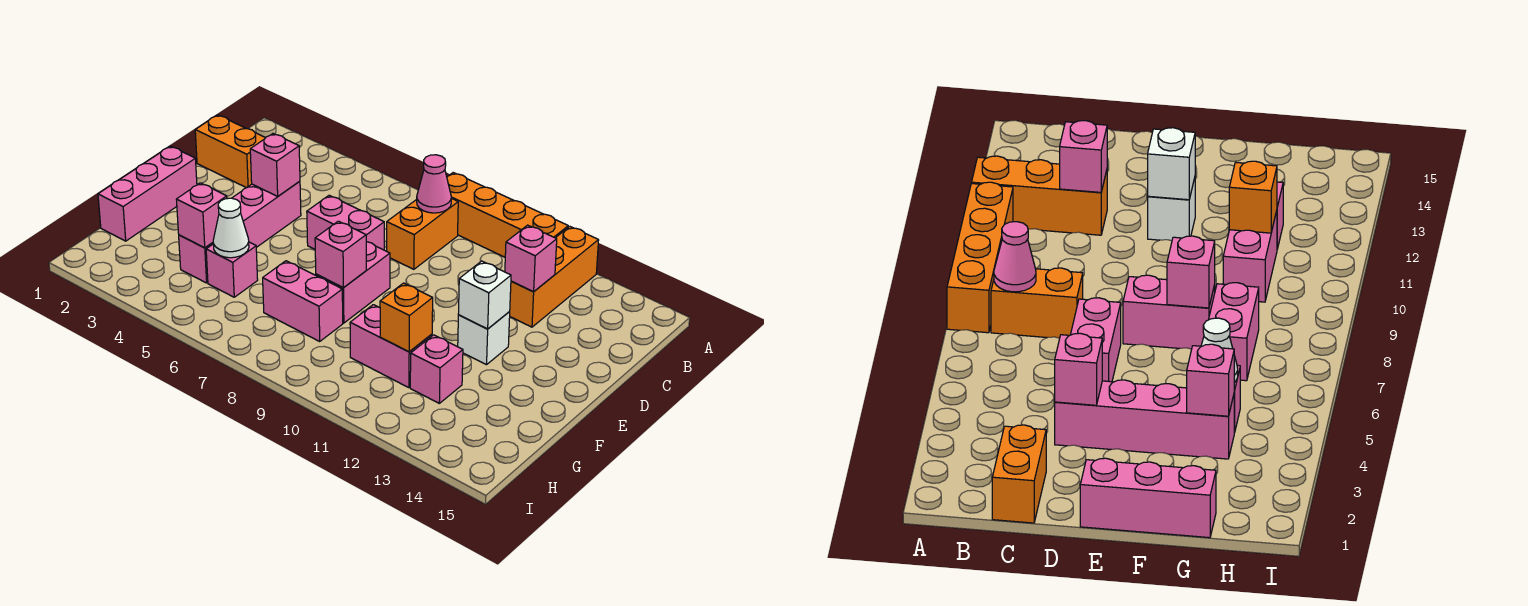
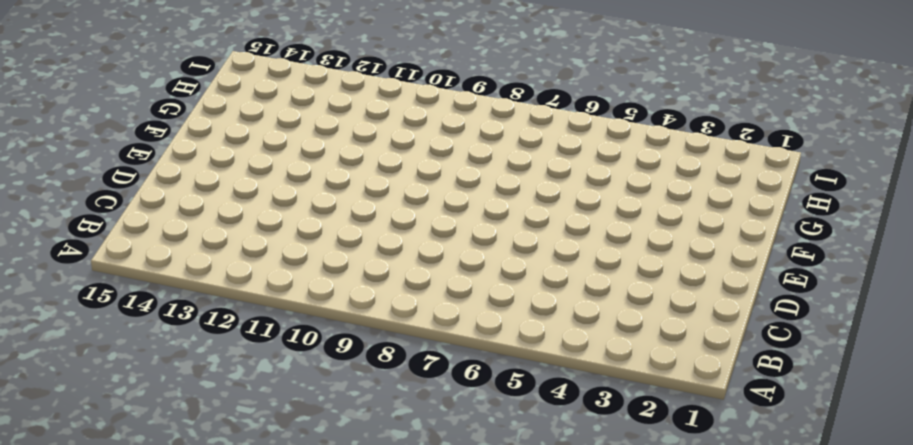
none -> orange 1x4 brick [447,173,568,257]
none -> orange 1x3 brick [509,227,599,327]
none -> orange 1x2 brick [387,198,458,269]

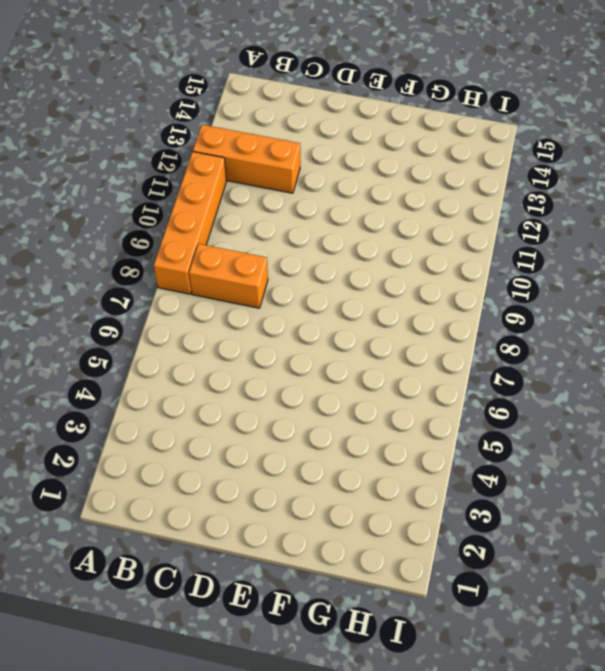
none -> orange 1x2 brick [195,115,265,188]
none -> pink 1x4 brick [179,181,301,283]
none -> pink 1x2 brick [307,195,384,250]

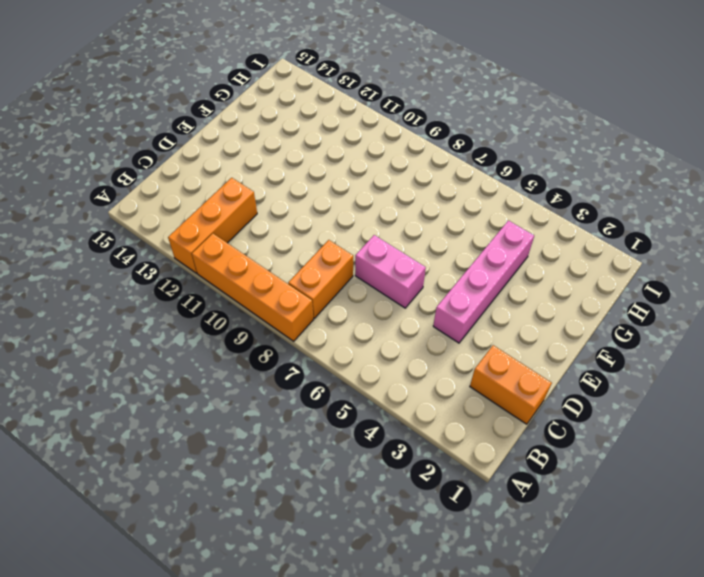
none -> pink 1x3 brick [98,146,197,241]
none -> pink 1x2 brick [316,242,390,323]
none -> white 1x1 brick [458,312,510,365]

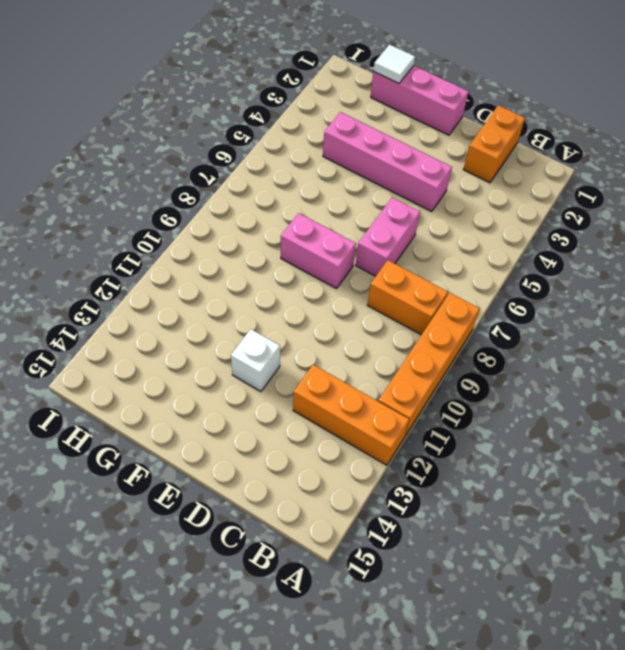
white 1x1 tile [374,45,415,83] -> none
none -> pink 1x1 brick [206,242,258,297]
none -> pink 1x2 brick [263,261,343,341]
none -> pink 1x2 brick [350,305,432,388]

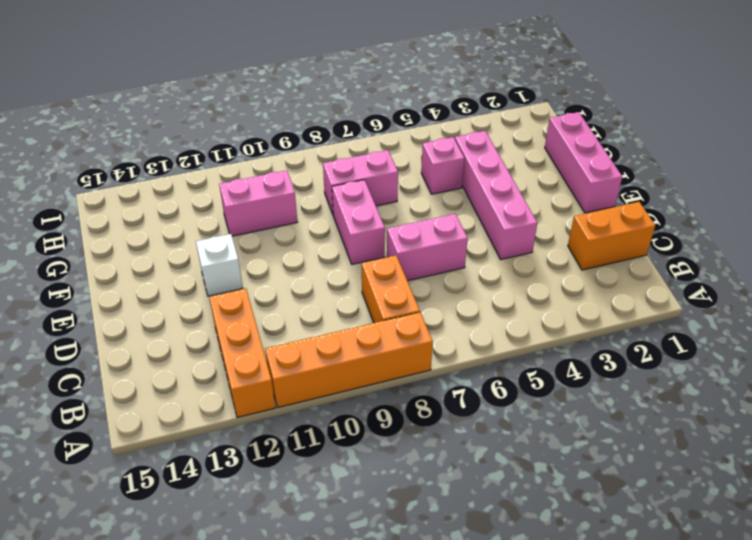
none -> pink 1x1 brick [410,335,463,403]
none -> pink 1x1 cone [417,155,451,213]
none -> pink 1x1 brick [505,225,557,292]

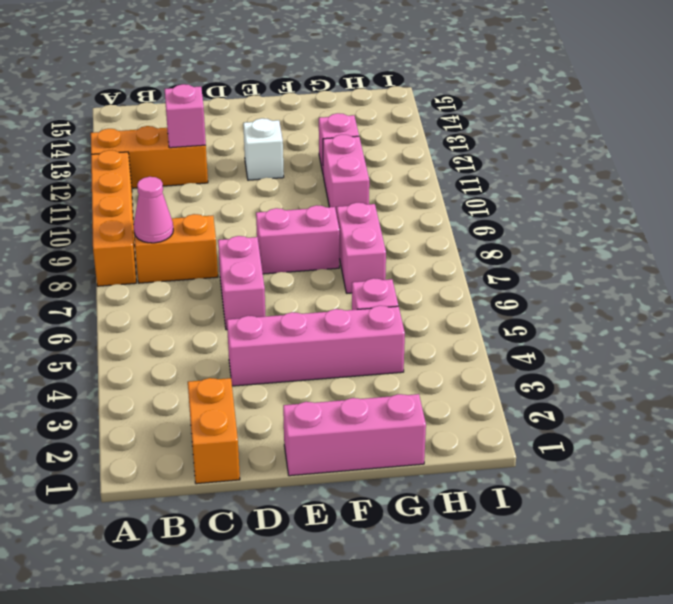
none -> pink 1x1 brick [250,134,300,196]
none -> white 1x1 brick [458,261,511,329]
none -> pink 1x1 brick [315,221,366,288]

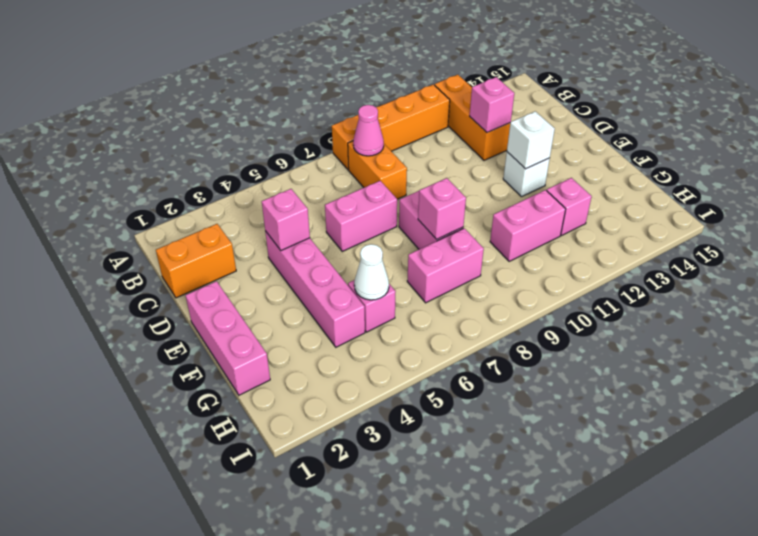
none -> pink 1x1 brick [176,183,227,248]
none -> orange 1x1 brick [380,283,433,352]

